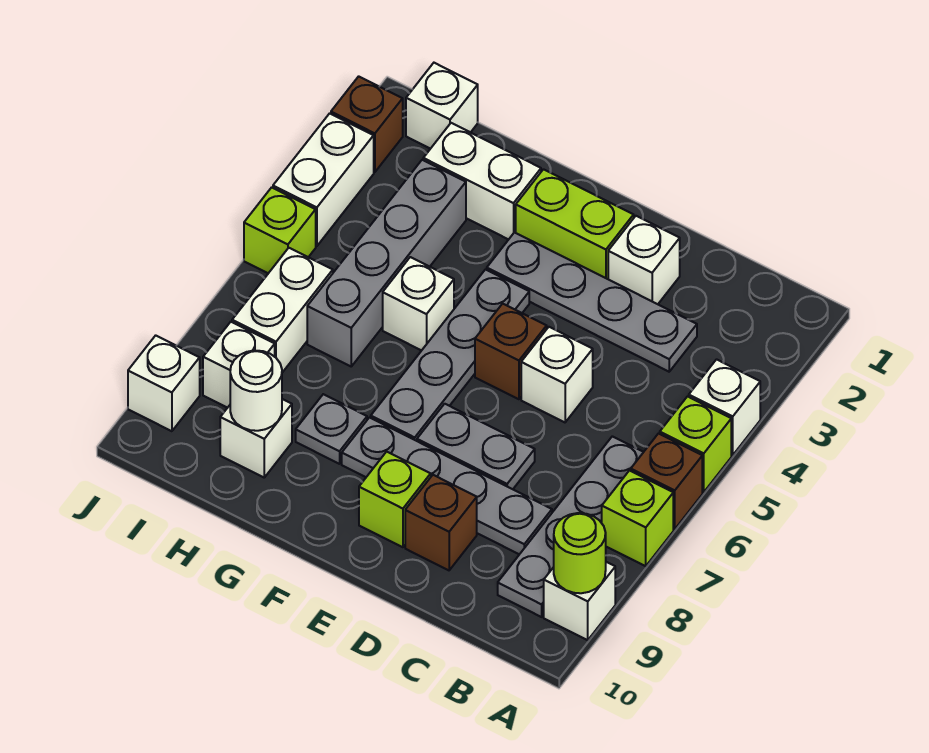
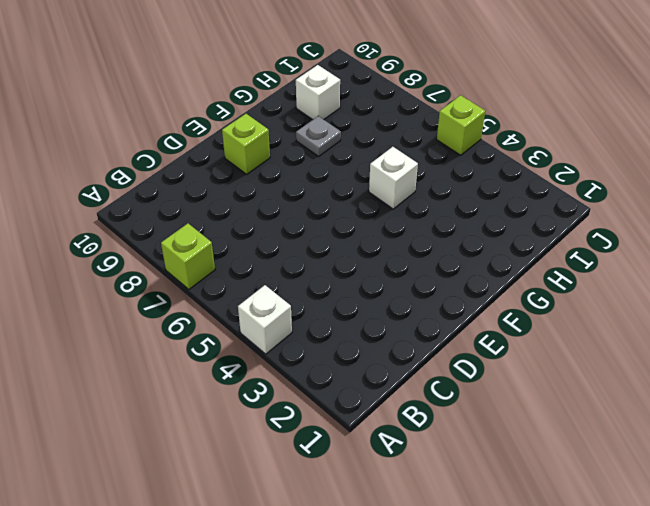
none -> lime 1x1 brick [660,396,731,492]
none -> brown 1x1 brick [631,433,702,529]
none -> white 1x1 brick [544,562,615,640]
none -> grey 1x4 plate [498,436,643,617]

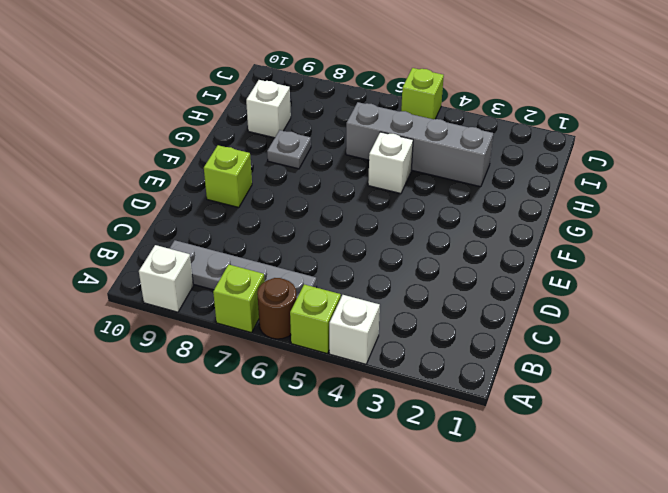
brown 1x1 round brick [257,278,297,339] -> brown 1x1 brick [631,433,702,529]
none -> grey 1x4 plate [487,233,697,372]
none -> grey 1x4 plate [342,418,552,554]
none -> white 1x1 brick [608,216,680,304]
none -> white 1x1 brick [521,327,593,422]

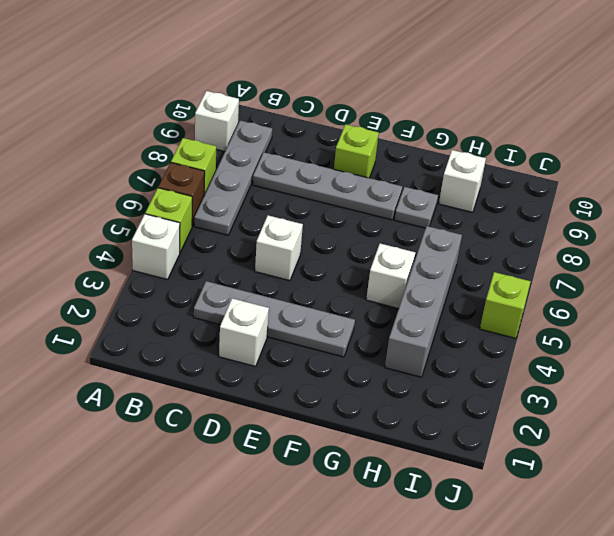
none -> grey 1x2 plate [417,404,535,489]
none -> brown 1x1 brick [405,475,477,570]
none -> lime 1x2 brick [516,169,634,279]
none -> brown 1x1 brick [475,304,547,399]

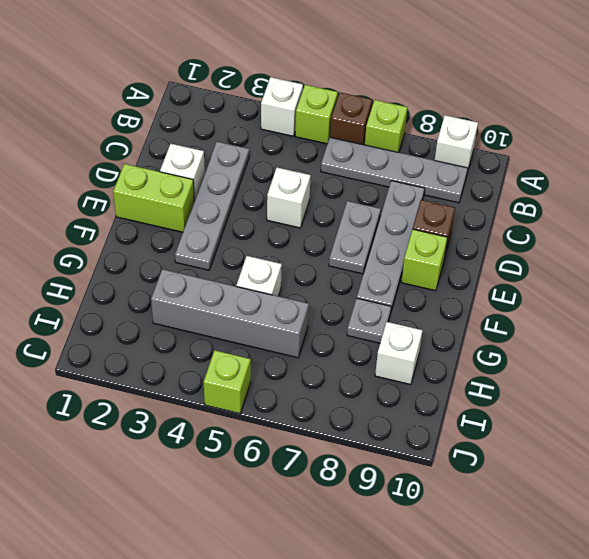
lime 1x2 brick [113,164,194,232] -> lime 1x2 brick turned to [516,169,634,279]
none -> brown 1x1 brick [475,304,547,399]
none -> grey 1x4 plate [371,270,529,441]
none -> white 1x2 brick [423,123,541,240]
none -> white 1x1 brick [406,63,478,149]

